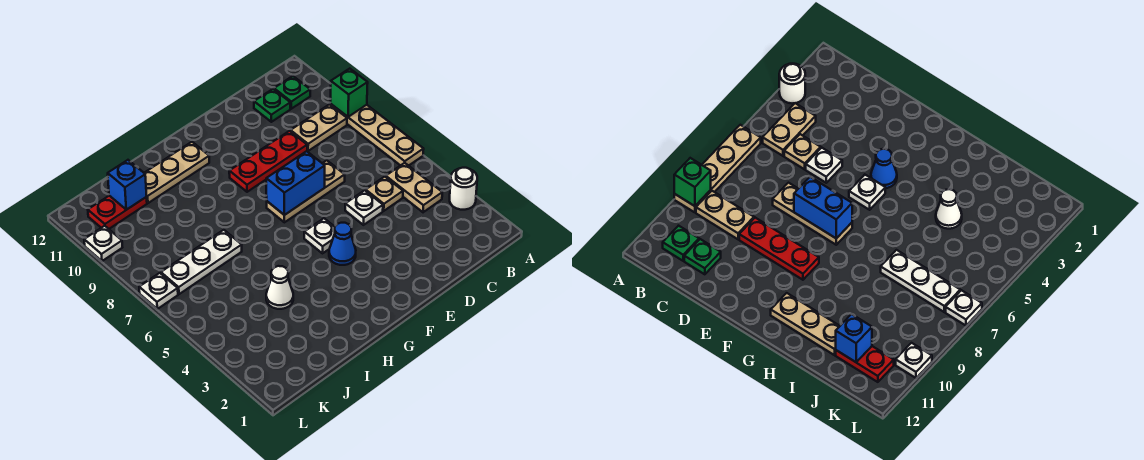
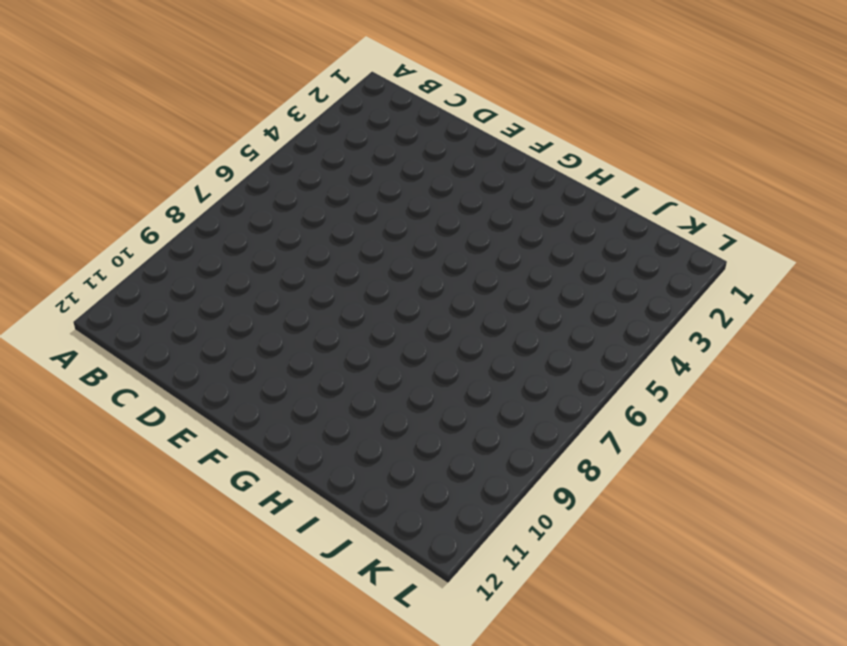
none -> white 1x1 round brick [450,168,477,210]
none -> tan 1x4 plate [330,104,424,166]
none -> tan 1x2 plate [386,163,442,212]

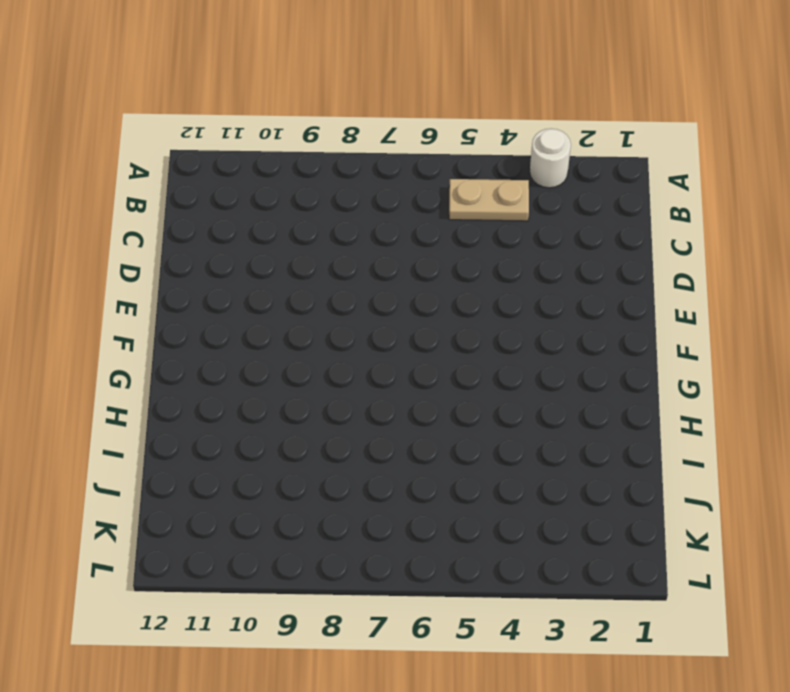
none -> tan 1x4 plate [330,104,424,166]
none -> tan 1x2 plate [291,104,347,151]
none -> green 1x1 plate [274,76,310,109]

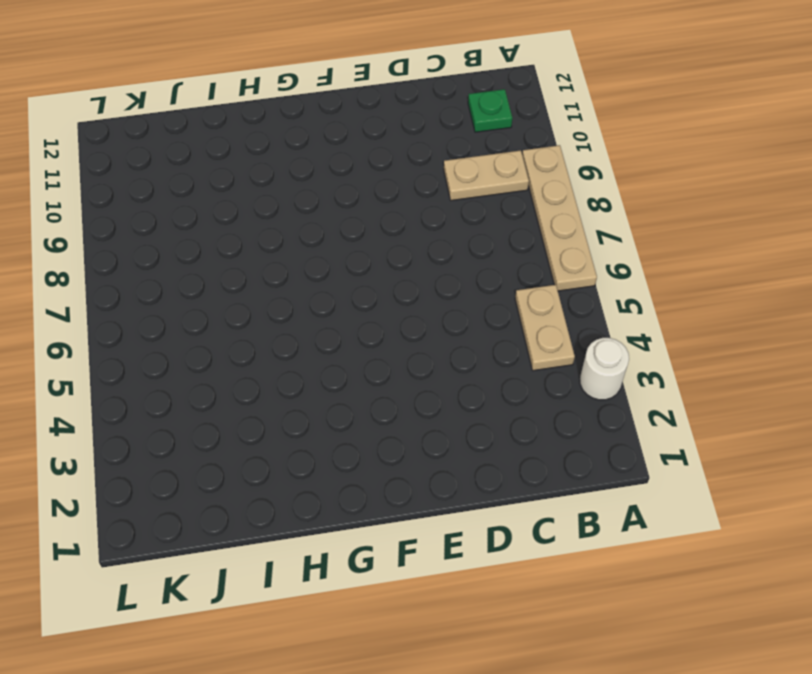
none -> tan 1x1 plate [366,177,403,211]
none -> green 1x1 plate [254,89,290,122]
none -> white 1x1 plate [345,190,383,225]

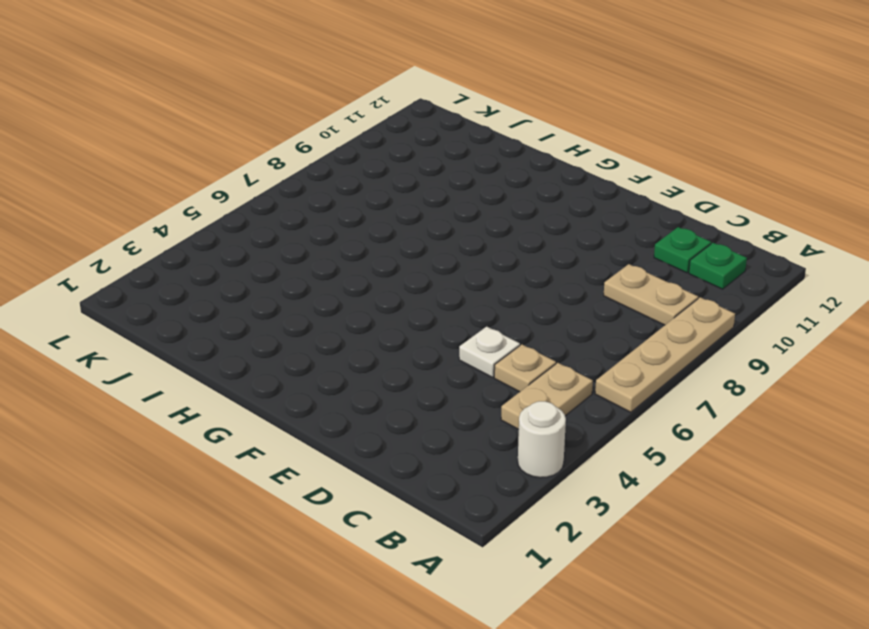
none -> tan 1x3 plate [267,160,345,222]
none -> red 1x3 plate [229,131,307,192]
none -> blue 1x1 cone [329,223,356,265]

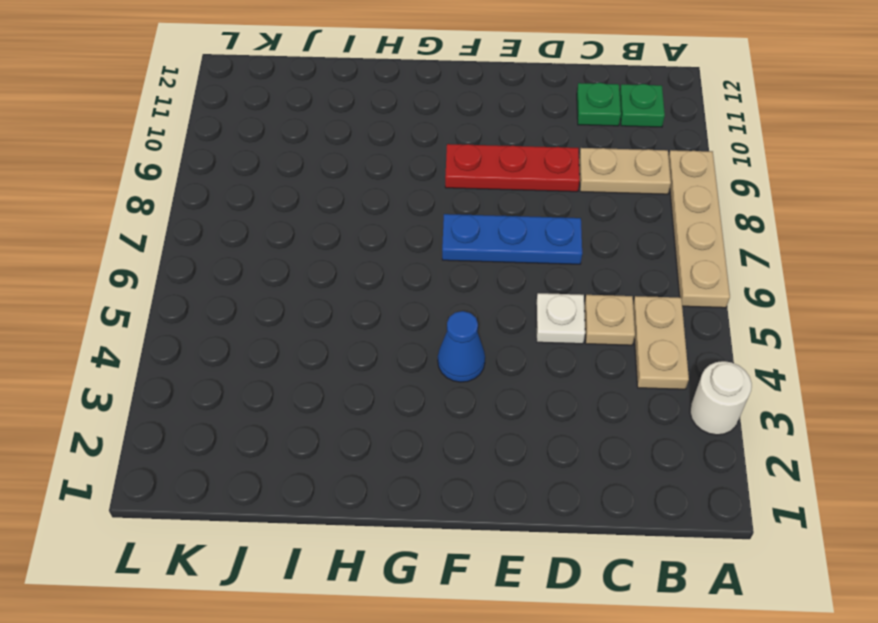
blue 1x3 plate [442,214,582,264] -> tan 1x3 plate [267,160,345,222]
none -> white 1x1 plate [304,218,335,253]
none -> tan 1x3 plate [145,142,209,203]
none -> white 1x1 cone [266,266,293,309]

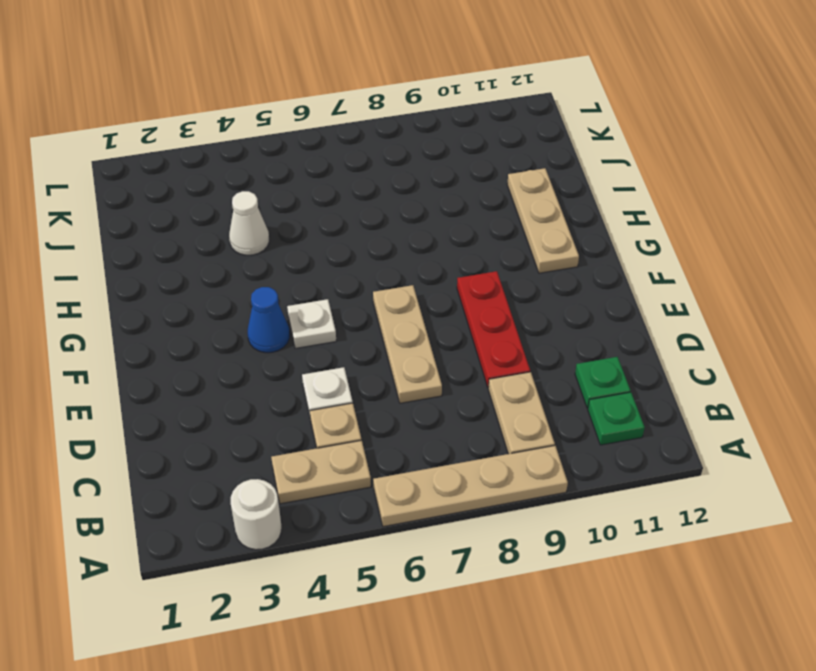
none -> white 1x3 plate [161,230,242,294]
none -> red 1x2 plate [88,196,147,229]
none -> white 1x1 plate [139,273,178,309]

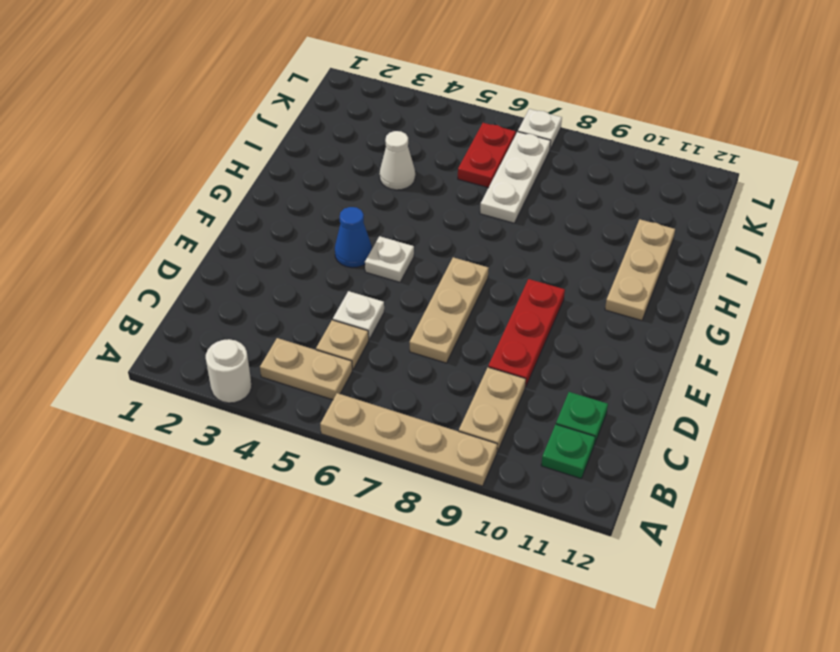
red 1x2 plate [458,123,516,188] -> red 1x2 plate moved to [88,196,147,229]
none -> white 1x1 plate [84,226,122,261]
none -> green 1x1 brick [330,69,368,117]
none -> blue 1x2 brick [266,151,325,215]

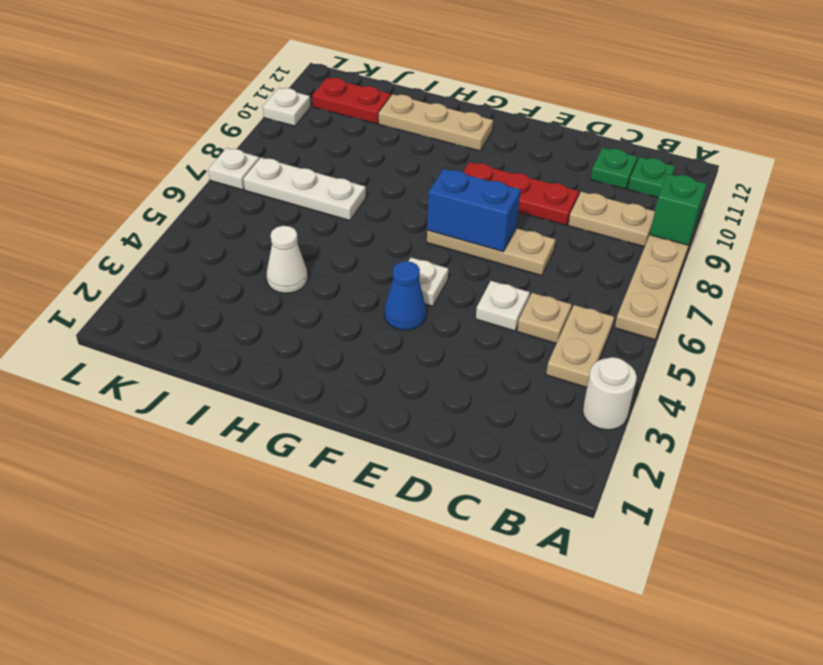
none -> blue 1x1 brick [108,160,147,210]

